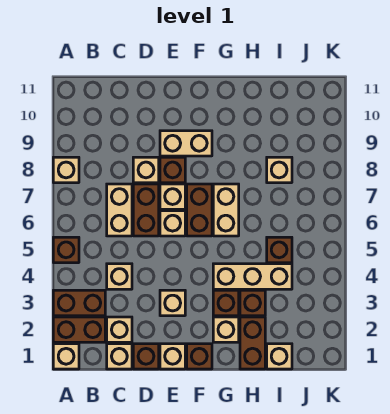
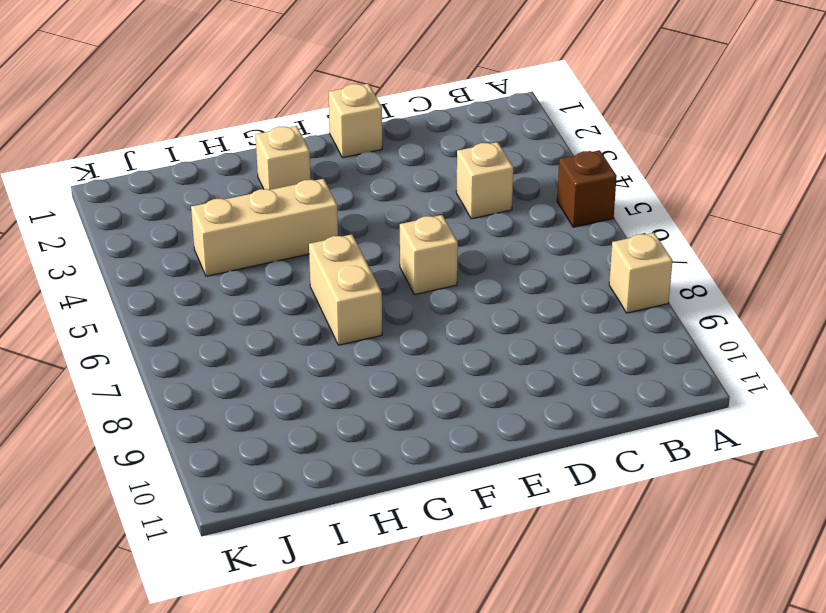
none -> tan 1x1 brick [53,344,79,369]
none -> brown 1x2 brick [53,317,105,342]
none -> brown 1x2 brick [53,290,105,316]

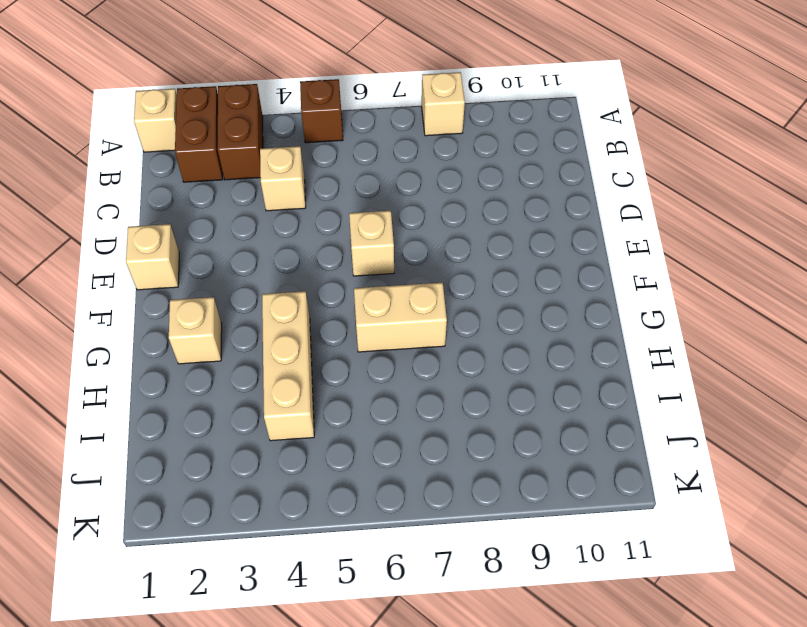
none -> tan 1x1 brick [107,344,132,369]
none -> tan 1x1 brick [107,317,132,342]
none -> tan 1x2 brick [107,184,132,236]

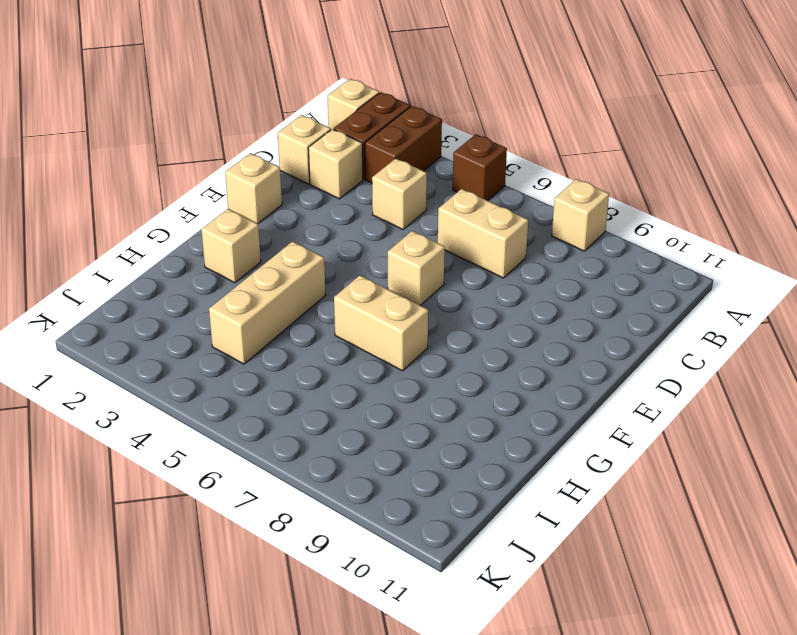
none -> brown 1x1 brick [133,344,159,369]
none -> brown 1x2 brick [133,184,159,236]
none -> tan 1x1 brick [133,157,159,183]

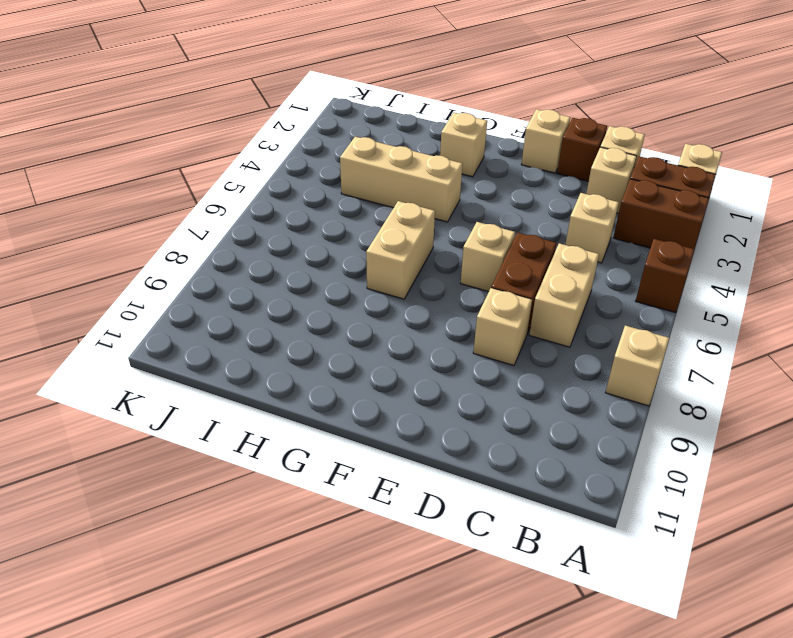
none -> tan 1x1 brick [160,290,185,316]
none -> tan 1x1 brick [160,184,185,209]
none -> brown 1x1 brick [160,157,185,183]

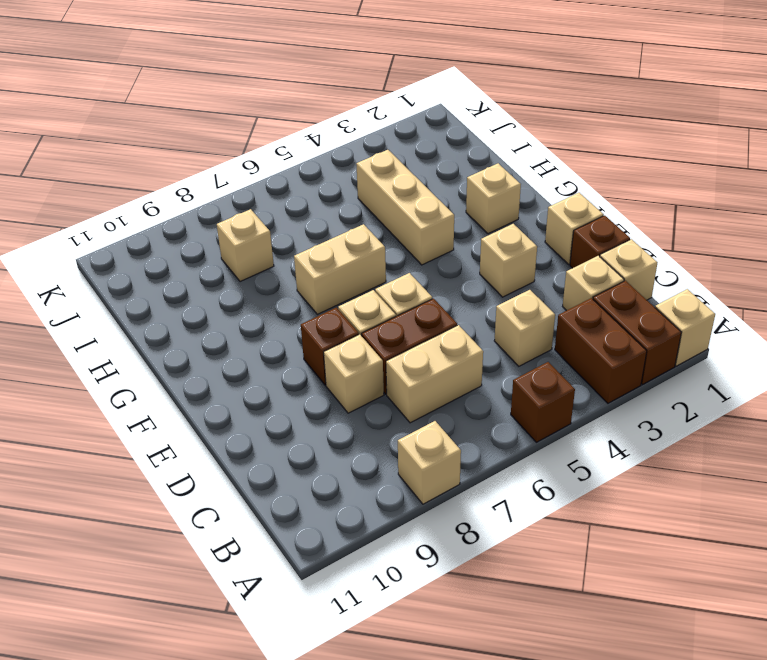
none -> tan 1x2 brick [160,131,212,156]
none -> brown 1x1 brick [187,344,212,369]
none -> brown 1x2 brick [187,184,212,236]

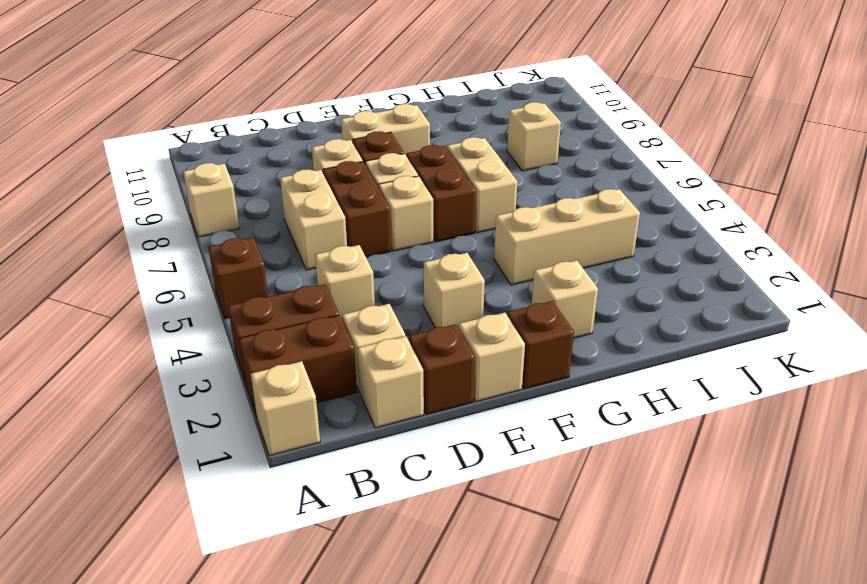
none -> brown 1x1 brick [213,290,239,316]
none -> brown 1x2 brick [240,317,265,369]
none -> brown 1x1 brick [240,290,265,316]

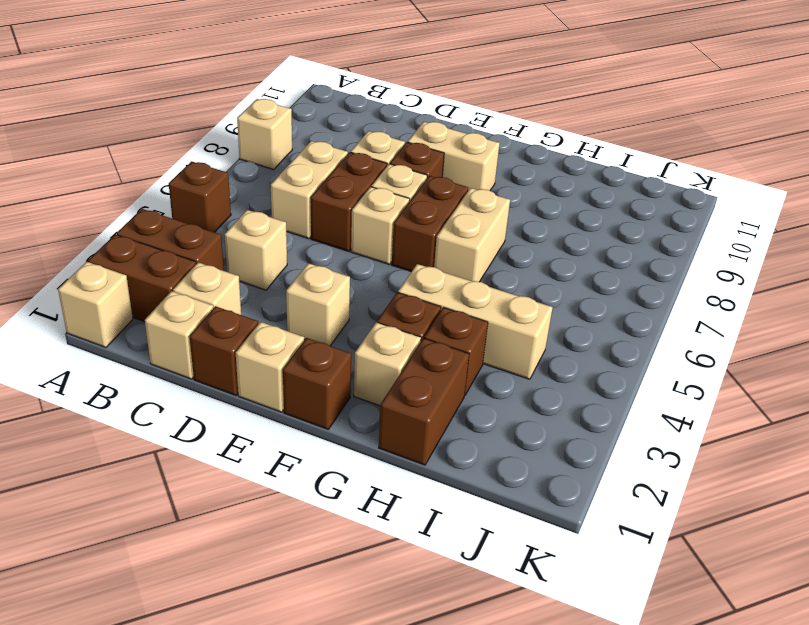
none -> tan 1x1 brick [267,344,292,369]
none -> brown 1x1 brick [267,237,292,263]
none -> tan 1x1 brick [267,157,292,183]

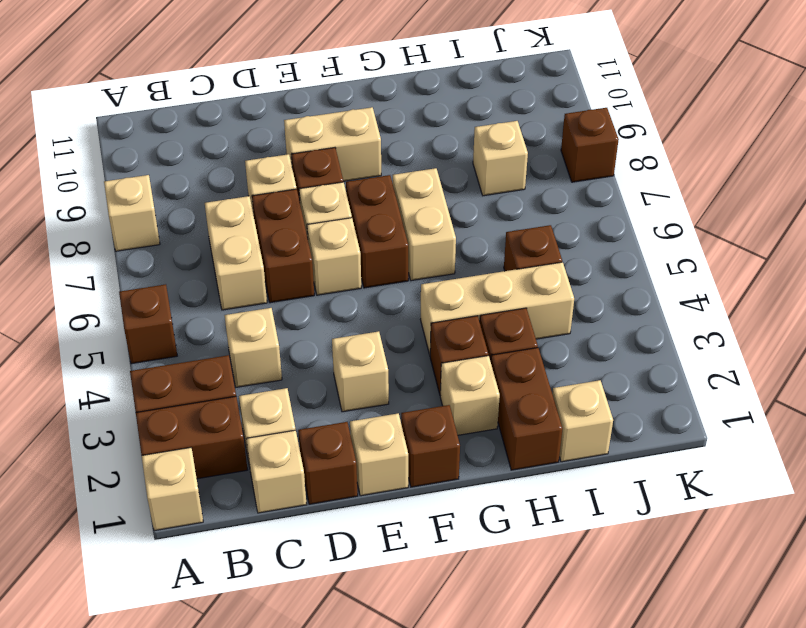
brown 1x1 brick [561,108,619,182] -> none

